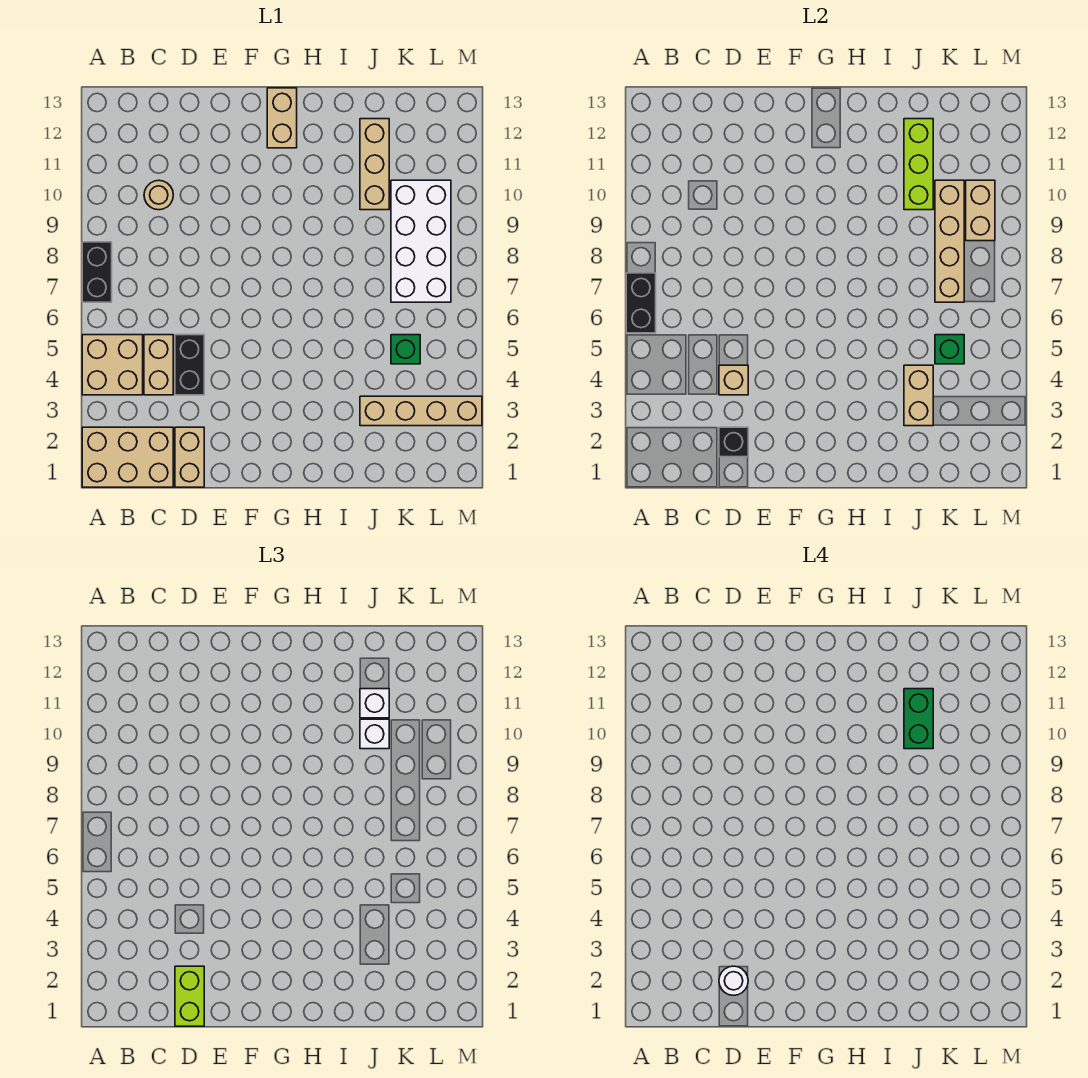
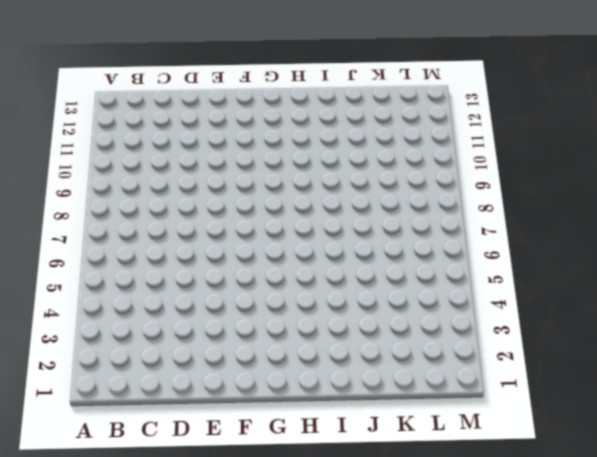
none -> tan 2x3 brick [82,427,173,487]
none -> tan 2x2 brick [82,335,143,395]
none -> black 1x2 brick [82,242,112,302]

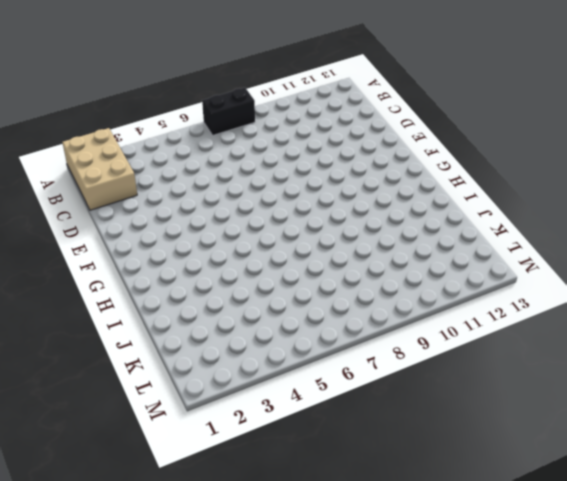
none -> tan 2x2 brick [82,335,143,395]
none -> tan 1x2 brick [144,335,173,395]
none -> tan 1x1 round brick [144,180,173,210]

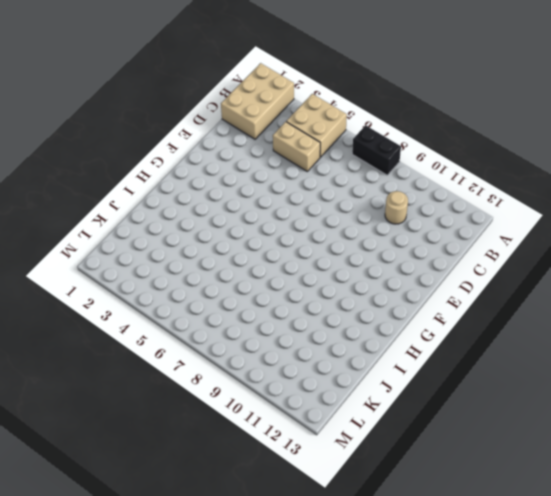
none -> tan 1x2 brick [175,427,204,487]
none -> black 1x2 brick [175,335,204,395]
none -> tan 1x2 brick [267,88,297,148]

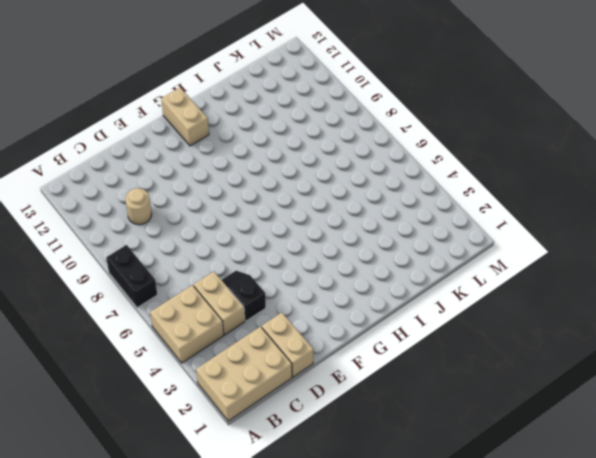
black 1x2 slope [222,271,266,321] -> black 1x2 brick [175,335,204,395]
none -> tan 1x4 brick [360,396,482,426]
none -> tan 1x3 brick [360,119,389,210]
none -> green 1x1 brick [391,335,420,364]

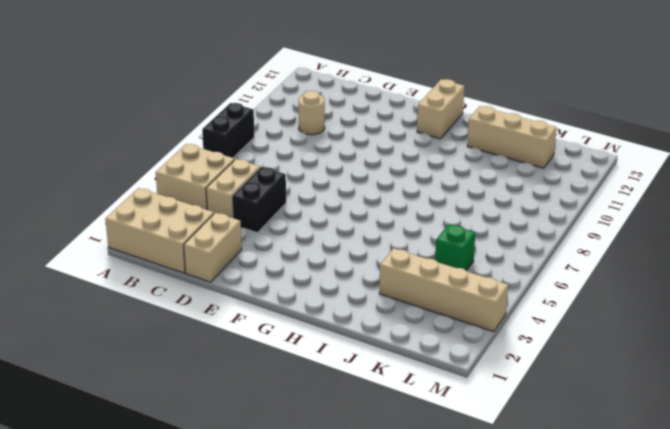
tan 1x3 brick [467,106,556,168] -> tan 1x3 brick turned to [360,119,389,210]
none -> white 2x4 brick [391,180,451,302]
none -> black 1x2 brick [626,273,656,333]
none -> black 1x1 brick [719,427,748,457]

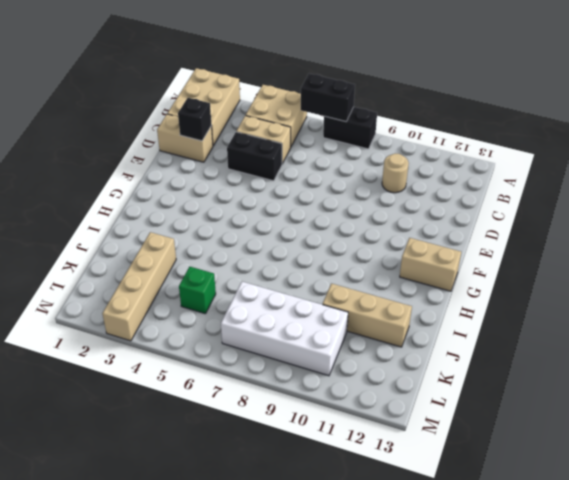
none -> tan 1x1 brick [719,365,748,395]
none -> tan 1x2 brick [904,365,933,426]
none -> lime 1x3 brick [904,119,933,210]

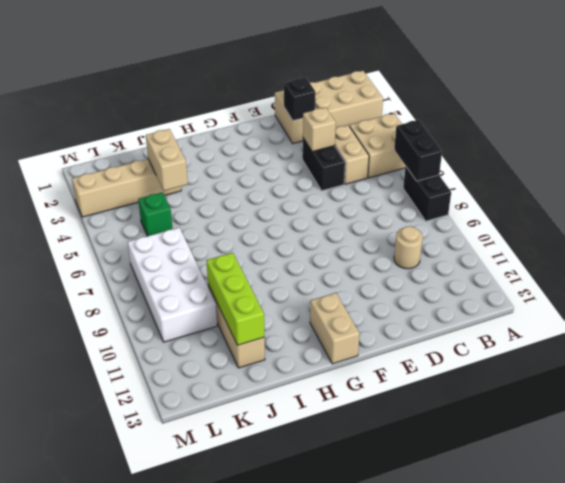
none -> green 1x1 brick [935,335,964,364]
none -> tan 1x4 brick [935,180,964,302]
none -> tan 1x2 brick [966,180,995,241]

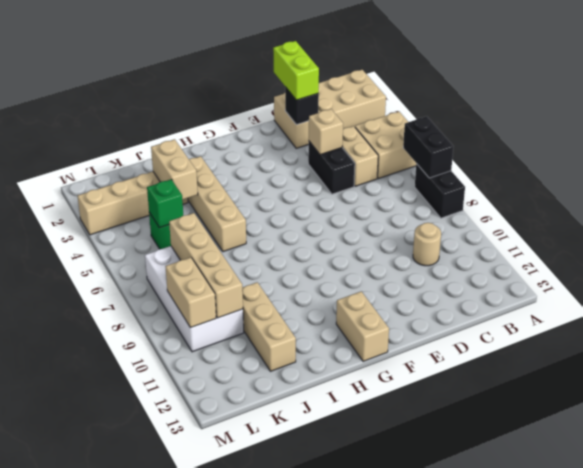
tan 1x4 brick [188,156,246,252] -> none
none -> lime 1x3 brick [904,119,933,210]
none -> white 1x1 brick [360,719,389,749]
none -> white 1x1 brick [360,689,389,718]

